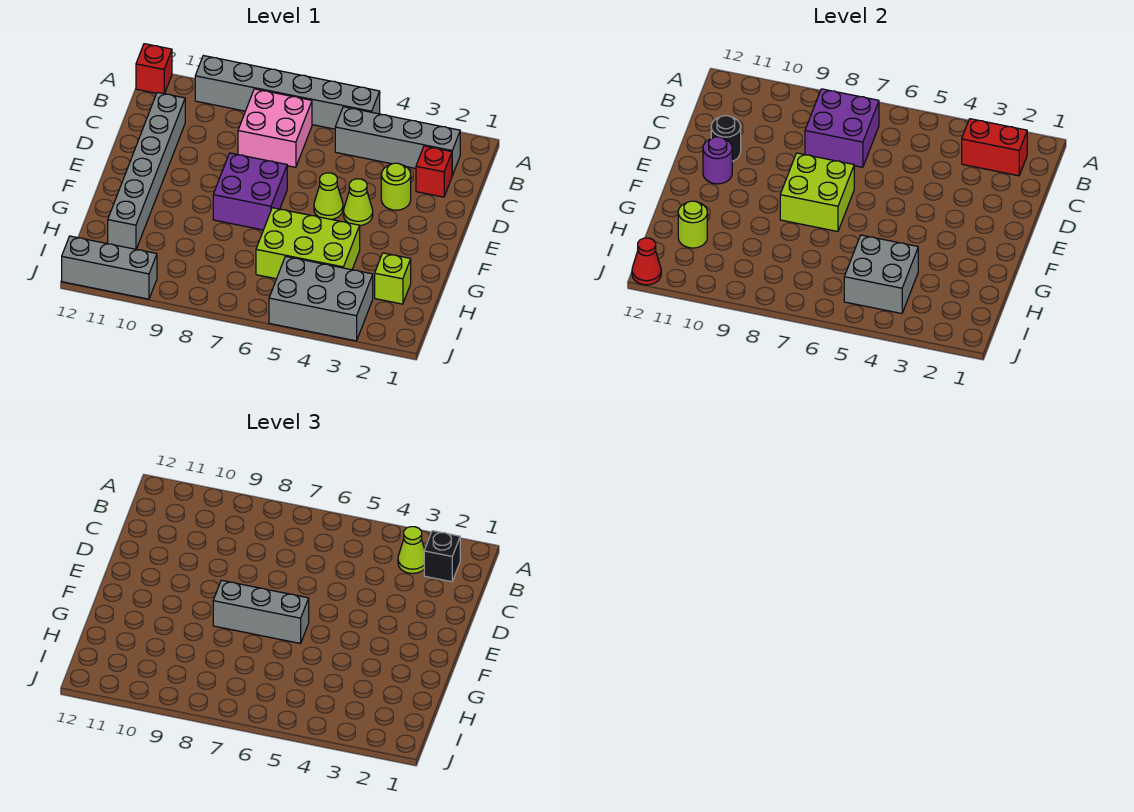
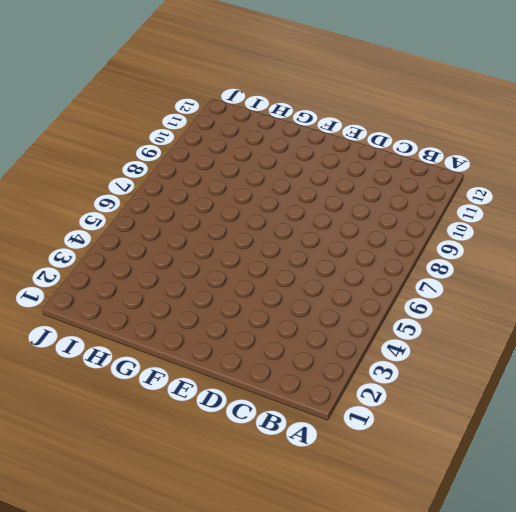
none -> grey 1x6 brick [195,56,380,129]
none -> red 1x1 brick [136,44,172,94]
none -> grey 1x4 brick [335,107,460,175]

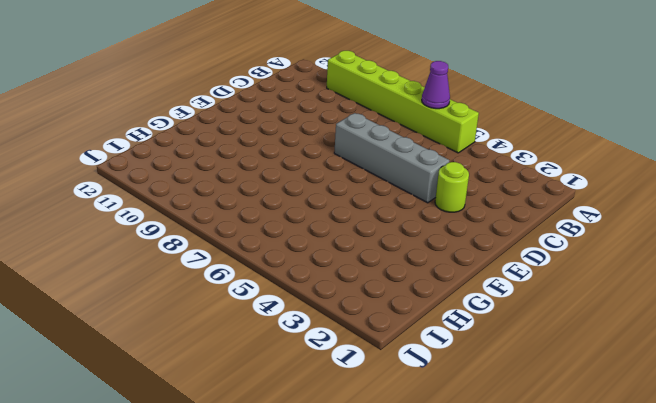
lime 1x6 brick [327,51,479,153] -> grey 1x6 brick [195,56,380,129]
purple 1x1 cone [422,61,450,109] -> none
grey 1x4 brick [334,113,449,203] -> grey 1x4 brick moved to [335,107,460,175]
none -> red 1x1 brick [136,44,172,94]
none -> pink 2x2 brick [238,89,312,167]
none -> red 1x1 brick [416,146,452,197]

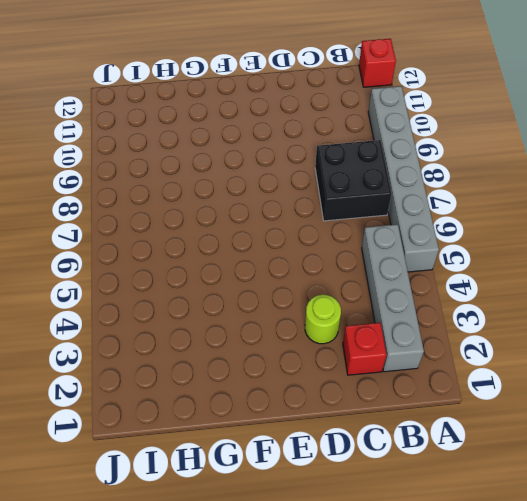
black 2x2 brick [315,140,392,221] -> pink 2x2 brick [238,89,312,167]
none -> grey 1x6 brick [108,92,185,249]
none -> lime 1x1 cone [344,179,373,225]
none -> lime 1x1 cone [314,173,343,219]

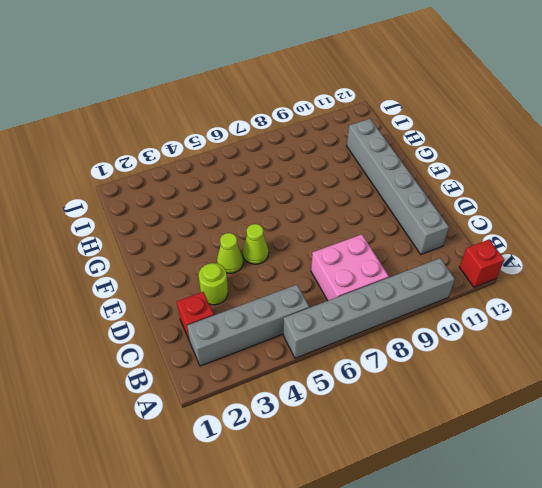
none -> purple 2x2 brick [213,153,287,230]
none -> lime 2x3 brick [256,208,360,279]
none -> lime 1x1 brick [375,253,411,304]

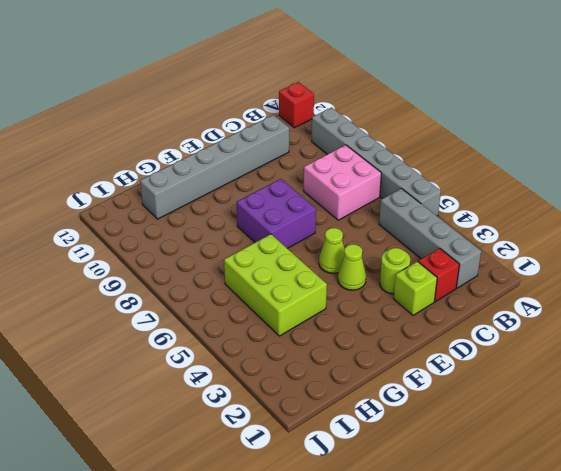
lime 1x1 brick [394,261,437,315] -> lime 1x1 brick moved to [375,253,411,304]
none -> grey 2x3 brick [269,256,373,341]
none -> grey 1x3 brick [62,236,157,299]
none -> red 1x2 brick [962,119,1027,176]

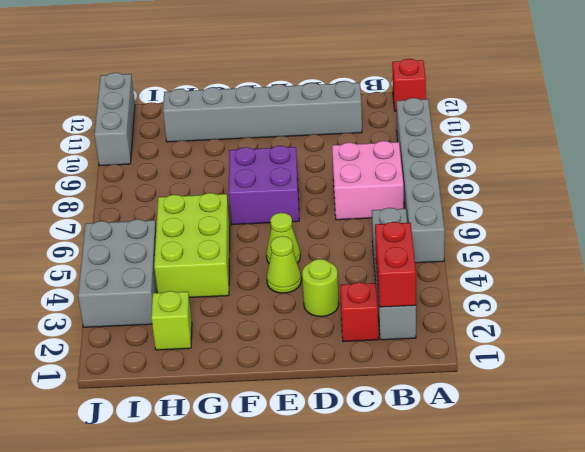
none -> purple 2x2 brick [805,89,879,167]
none -> black 1x1 round brick [711,116,741,161]
none -> lime 2x2 brick [780,153,854,232]

